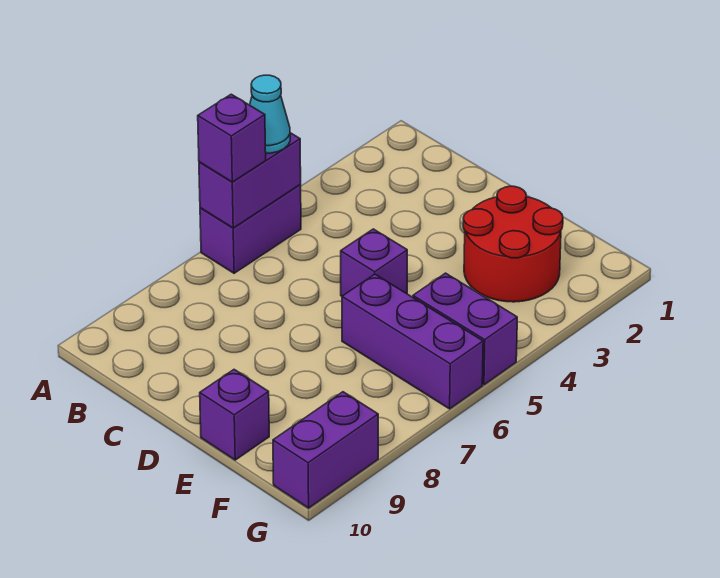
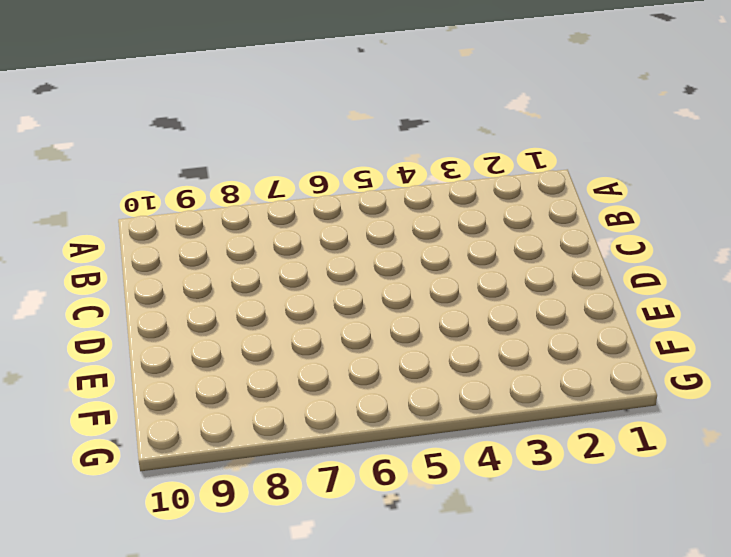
none -> purple 1x2 brick [200,184,301,273]
none -> purple 1x1 brick [341,229,407,296]

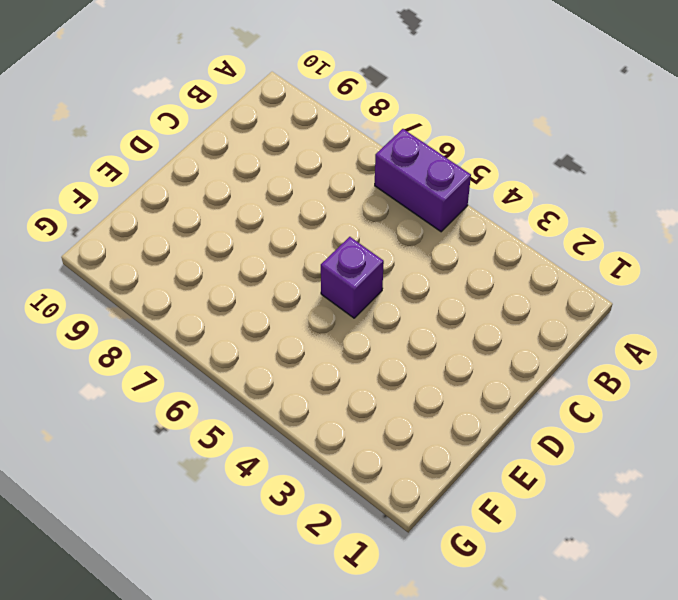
none -> red 2x2 round brick [463,186,563,302]
none -> purple 1x3 brick [342,274,483,409]

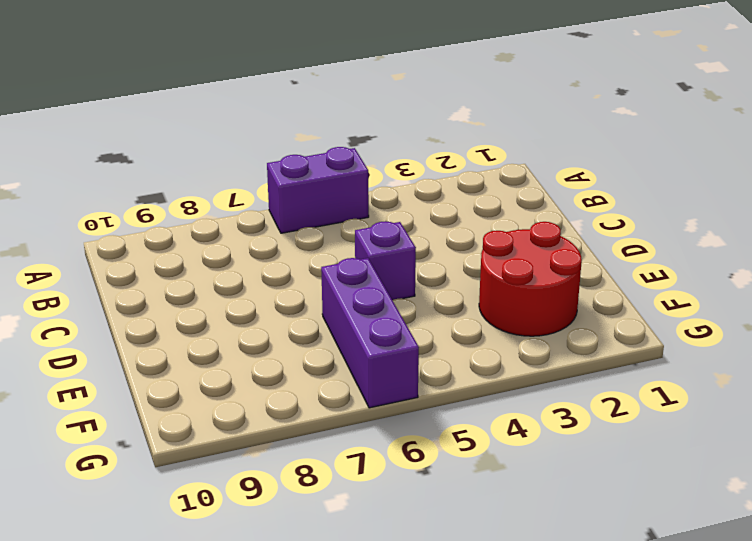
none -> purple 1x1 brick [200,370,269,460]
none -> purple 1x2 brick [413,273,517,385]

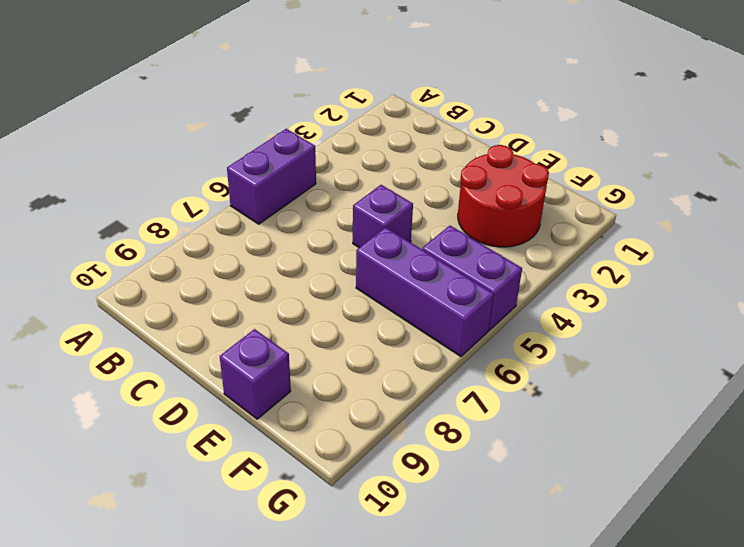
none -> purple 1x2 brick [273,392,378,508]
none -> purple 1x2 brick [199,133,301,228]

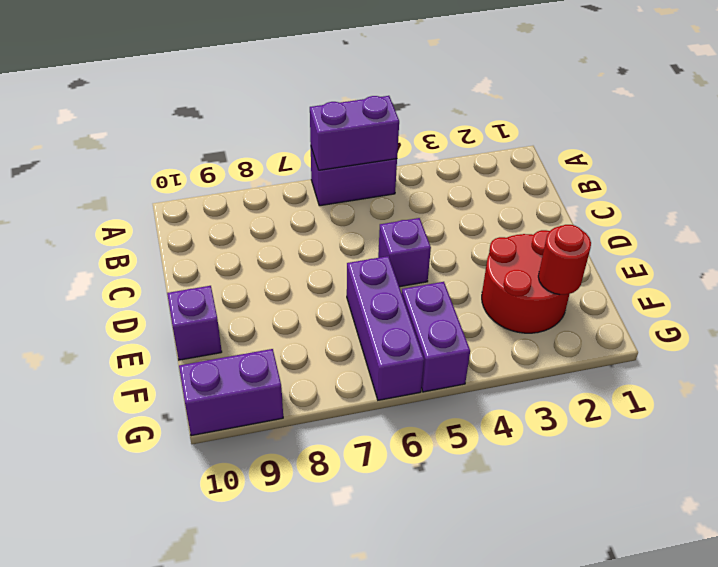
red 1x1 round brick [538,225,591,295] -> none
none -> cyan 1x1 cone [250,75,290,153]
none -> purple 1x1 brick [198,94,266,182]

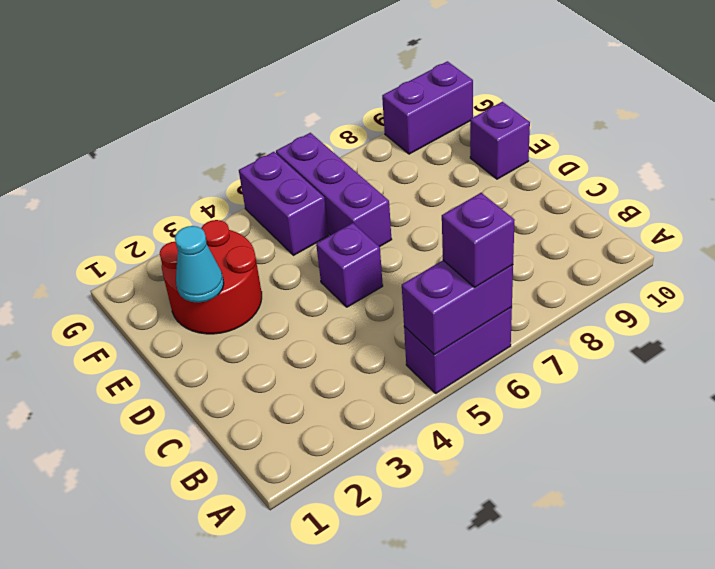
cyan 1x1 cone [175,226,224,303] -> cyan 1x1 cone moved to [250,75,290,153]

